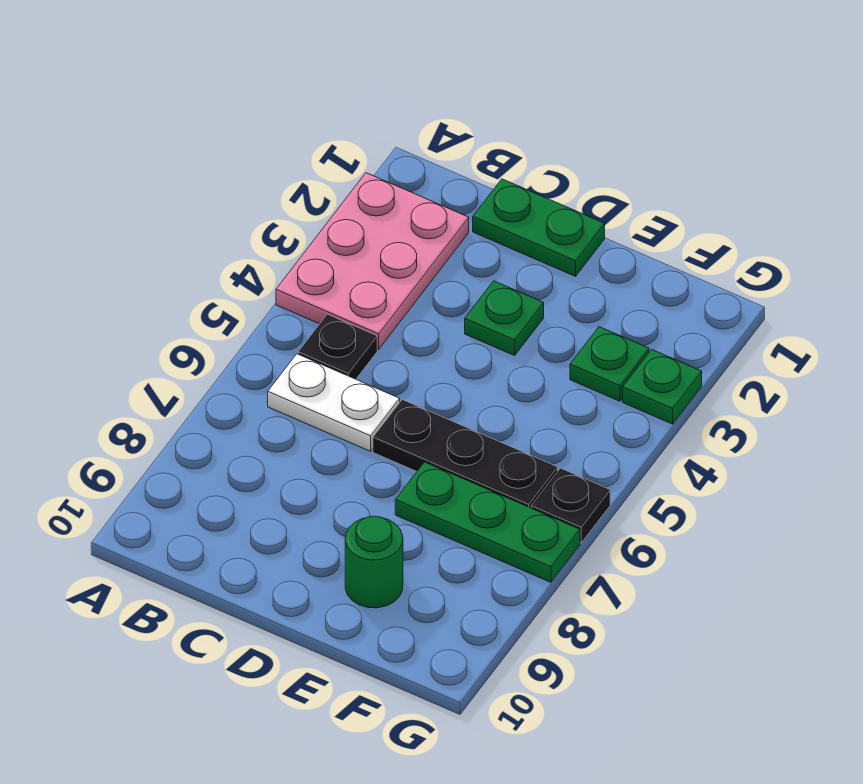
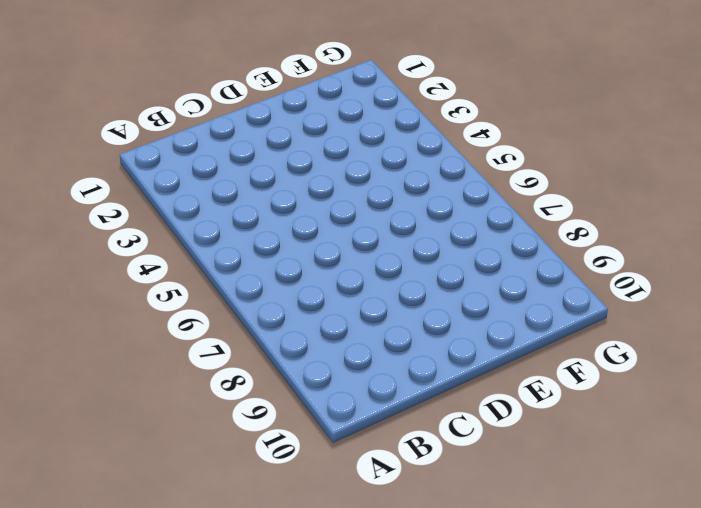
none -> pink 2x3 plate [276,173,469,349]
none -> black 1x1 plate [298,314,377,379]

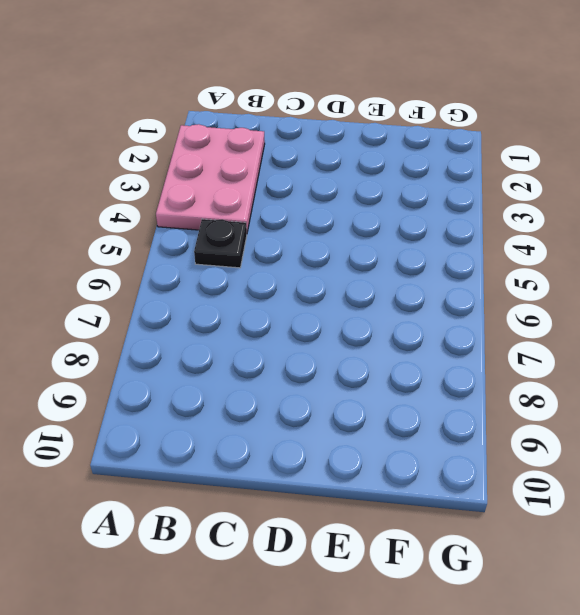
none -> white 1x2 plate [268,354,400,451]
none -> green 1x2 plate [473,179,605,276]

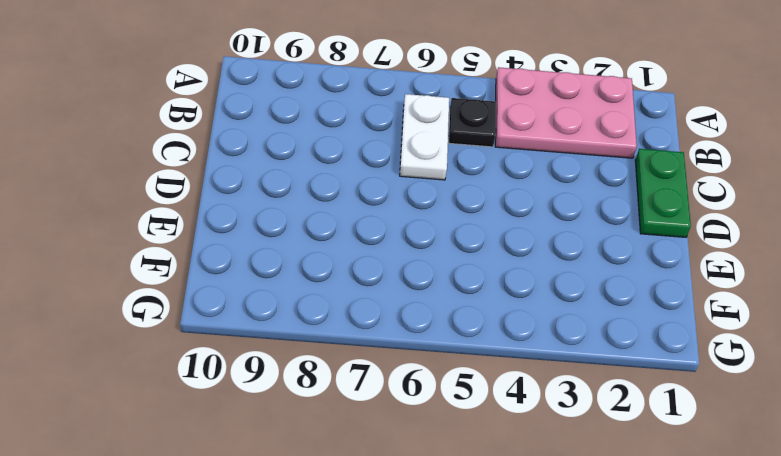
none -> green 1x1 plate [465,281,544,356]
none -> black 1x3 plate [373,400,558,508]

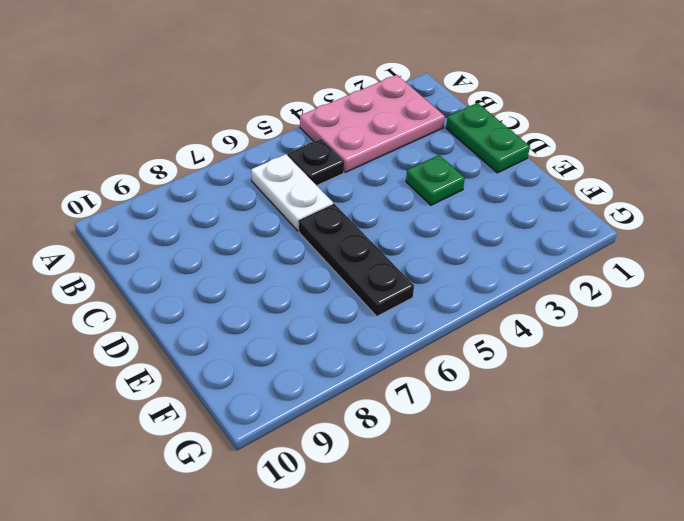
none -> green 1x3 plate [395,462,580,582]
none -> green 1x1 round brick [345,516,403,608]

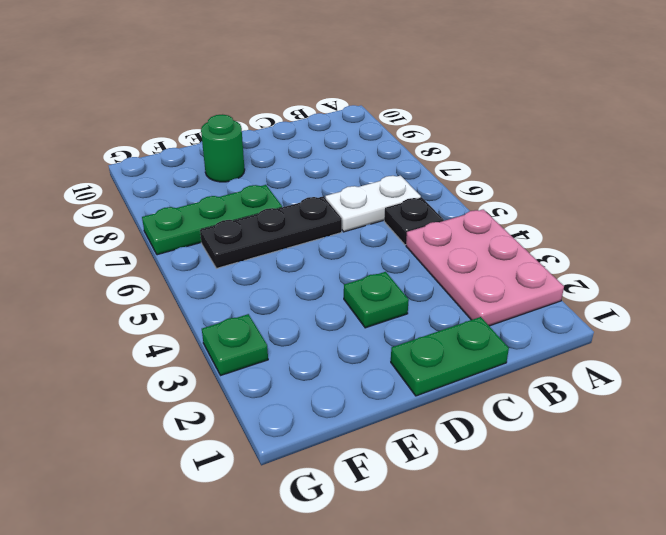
none -> green 1x1 plate [570,327,649,401]
none -> black 1x1 plate [531,468,610,543]

